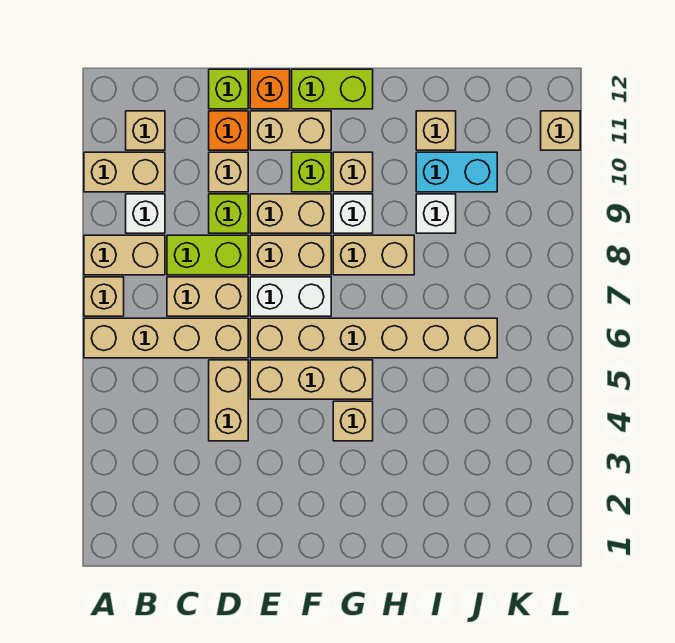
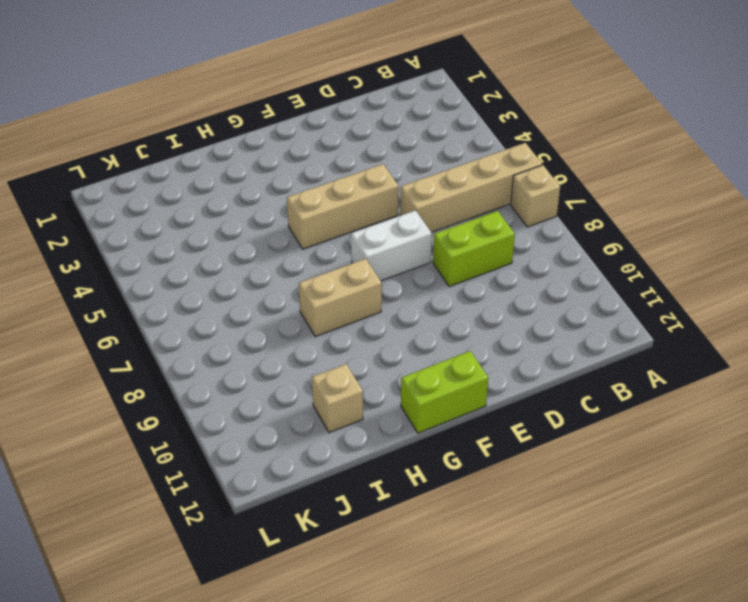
none -> tan 1x2 brick [84,235,165,275]
none -> tan 1x2 brick [84,152,165,192]
none -> white 1x1 brick [126,194,165,233]
none -> tan 1x1 brick [126,111,165,150]

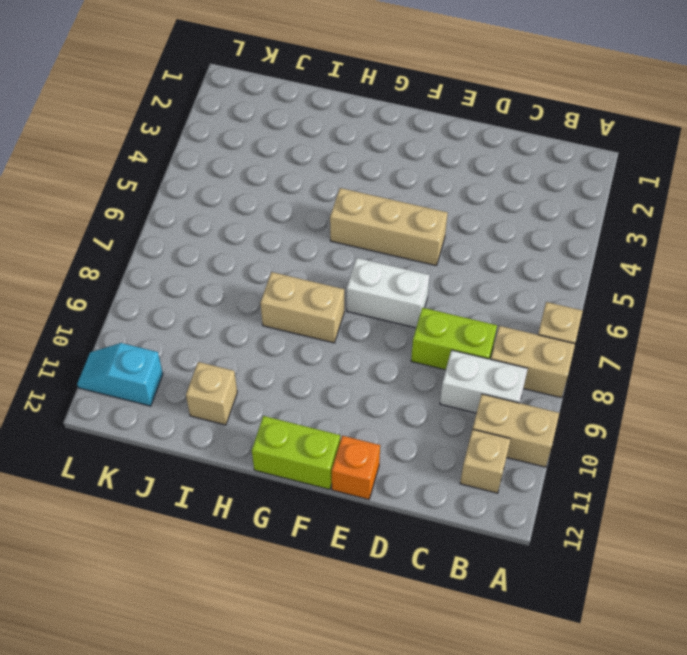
white 1x2 brick [440,350,528,413] -> white 1x1 brick [126,194,165,233]
cyan 1x2 slope [77,343,163,406] -> tan 1x1 brick [541,111,580,150]
none -> tan 1x4 brick [84,318,248,358]
none -> tan 1x2 brick [167,277,248,316]
none -> tan 1x2 brick [209,360,248,441]
none -> lime 1x1 brick [209,194,248,233]

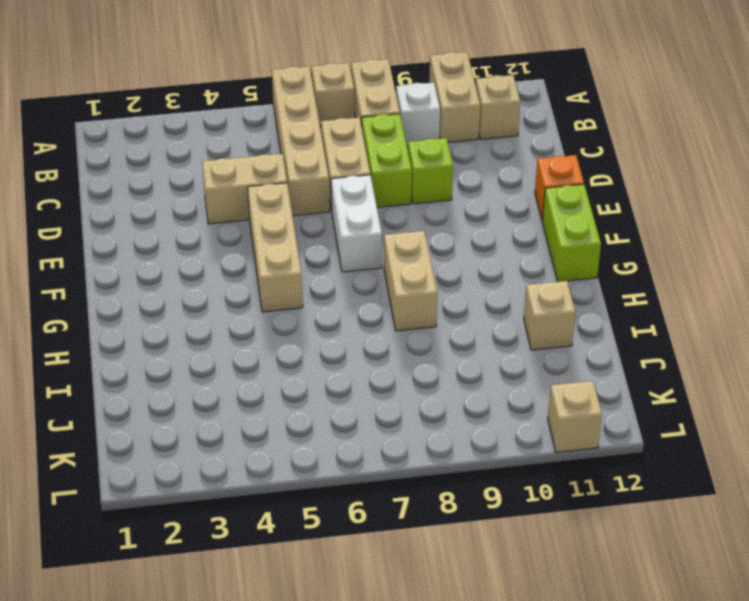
none -> tan 1x1 brick [209,152,248,192]
none -> orange 1x1 brick [209,111,248,150]
none -> lime 1x1 brick [209,69,248,109]
none -> tan 1x6 brick [250,318,497,358]

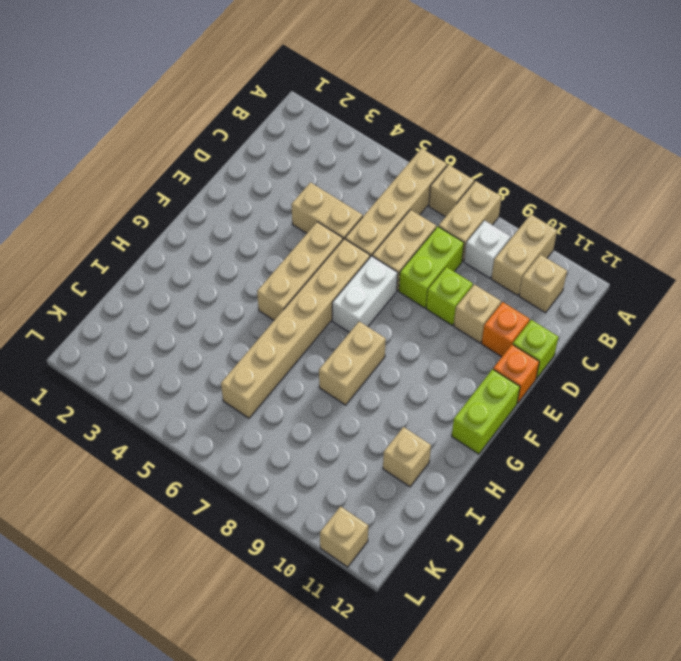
none -> tan 1x2 brick [250,235,331,275]
none -> tan 1x2 brick [250,194,331,233]
none -> tan 1x2 brick [250,111,331,150]
none -> lime 1x1 brick [292,152,331,192]

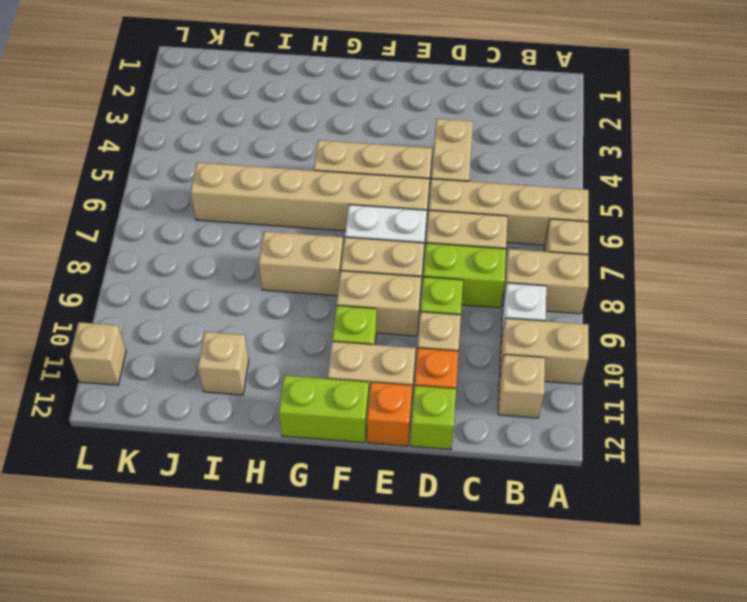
none -> tan 1x1 brick [333,401,373,441]
none -> white 1x1 brick [333,194,373,233]
none -> tan 1x1 brick [333,152,373,192]
none -> white 1x1 brick [416,194,456,233]

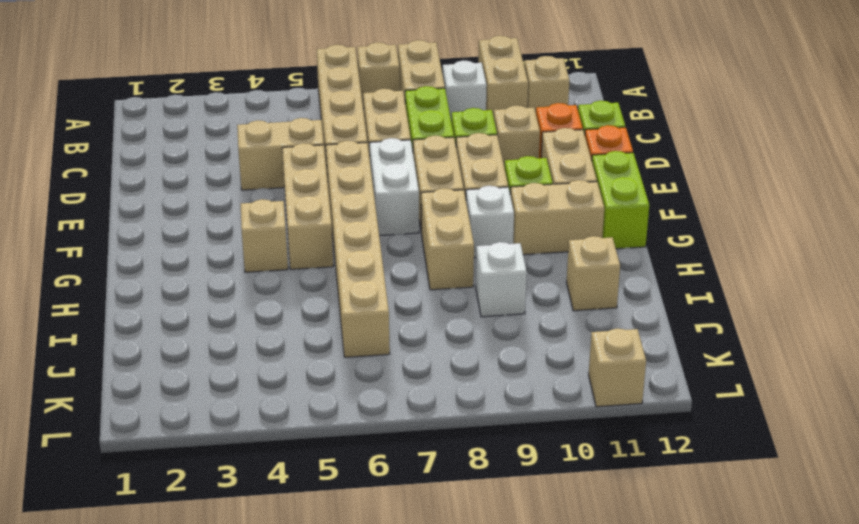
tan 1x2 brick [510,180,604,255] -> tan 1x1 brick [333,152,373,192]
none -> cyan 1x2 brick [416,152,497,192]

